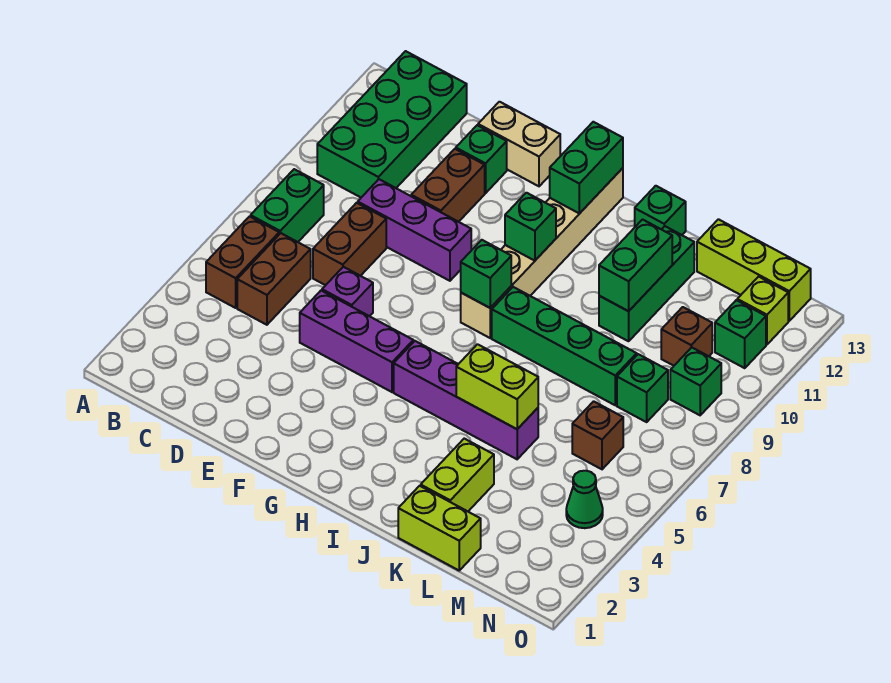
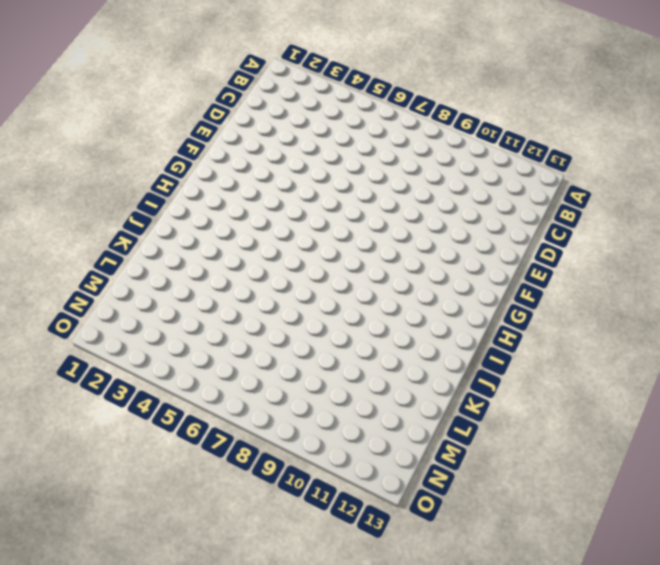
none -> brown 1x2 brick [206,216,279,308]
none -> green 1x2 brick [251,169,324,242]
none -> green 2x4 brick [317,51,467,197]
none -> brown 1x2 brick [237,233,311,325]

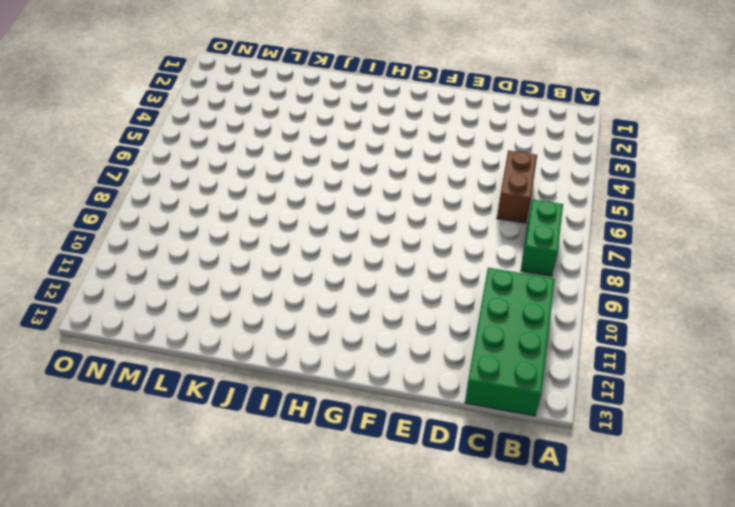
none -> brown 1x2 brick [206,216,279,308]
none -> brown 1x2 brick [313,203,386,285]
none -> purple 1x3 brick [358,179,471,281]
none -> purple 1x3 brick [300,291,413,392]

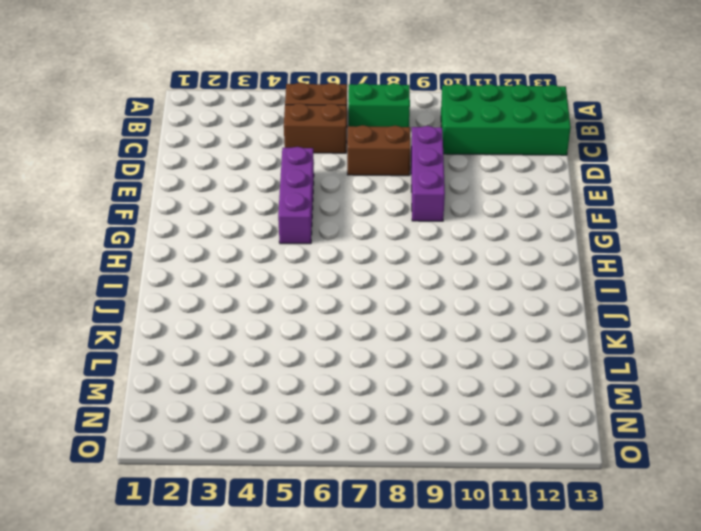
none -> purple 1x1 brick [322,267,373,316]
none -> brown 1x2 brick [411,149,485,222]
none -> green 1x1 brick [456,125,507,193]
none -> tan 1x2 brick [478,102,560,186]

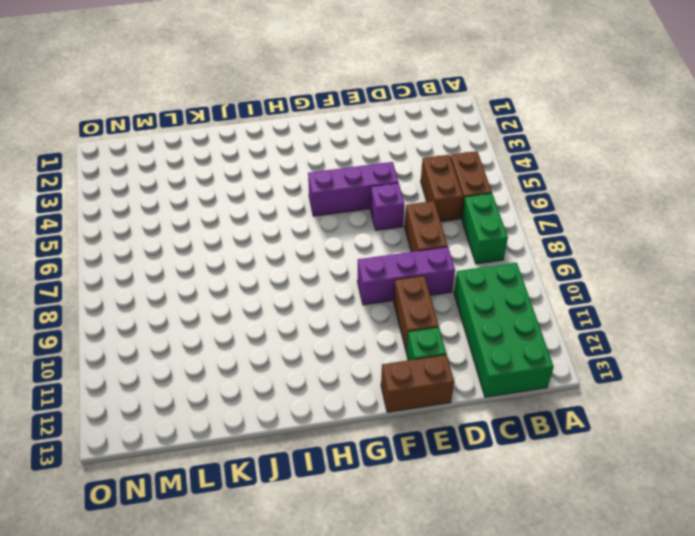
brown 1x2 brick [381,355,454,412] -> tan 1x2 brick [478,102,560,186]
none -> purple 1x4 brick [394,341,538,459]
none -> tan 1x6 brick [461,168,623,338]
none -> green 1x4 brick [492,287,637,405]
none -> green 1x1 brick [635,186,686,235]

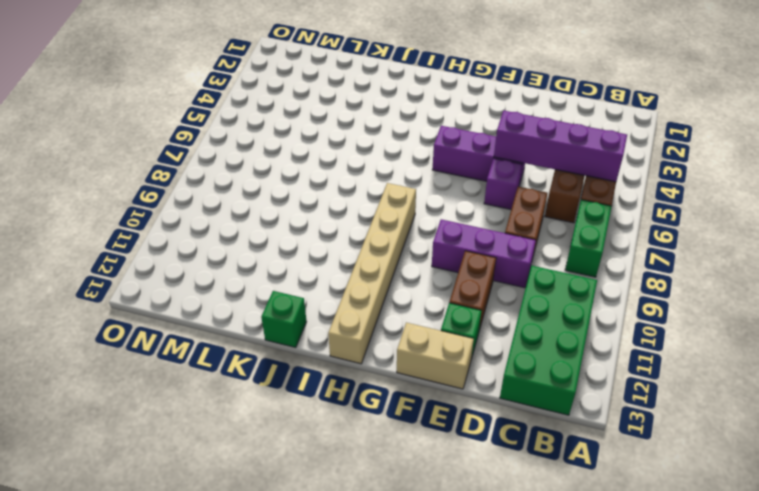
purple 1x4 brick [494,110,627,182] -> purple 1x4 brick moved to [394,341,538,459]
none -> green 1x4 brick [492,287,637,405]
none -> lime 1x2 brick [398,486,481,570]
none -> lime 1x2 brick [421,439,494,511]
none -> green 1x3 brick [599,226,694,341]

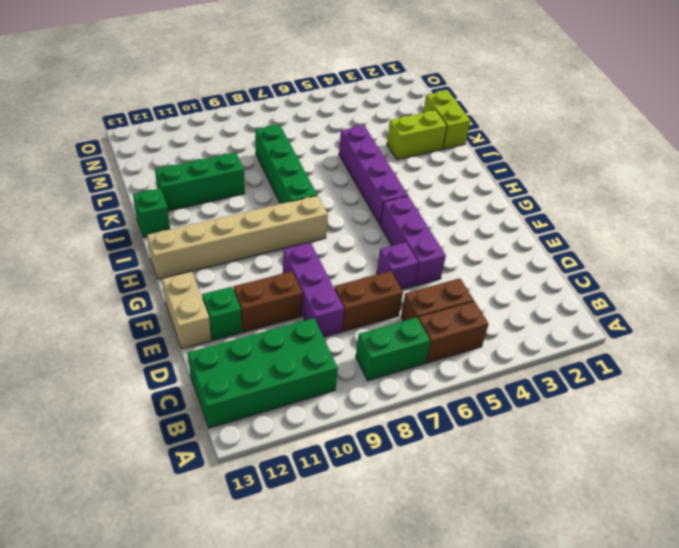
none -> lime 1x3 brick [697,219,811,321]
none -> brown 1x1 brick [572,401,623,469]
none -> green 1x1 brick [617,354,668,422]
none -> brown 1x1 brick [661,307,712,366]

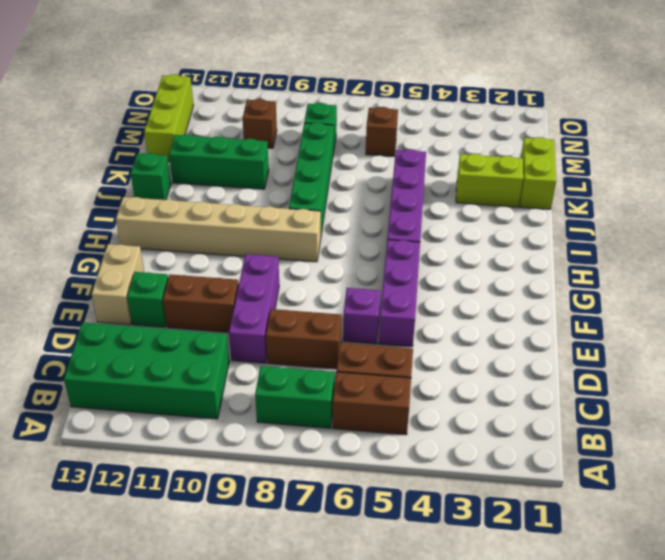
none -> green 1x1 cone [566,471,603,528]
none -> green 1x1 brick [670,347,721,415]
none -> green 1x1 brick [715,300,766,368]
none -> lime 1x1 brick [737,277,788,345]

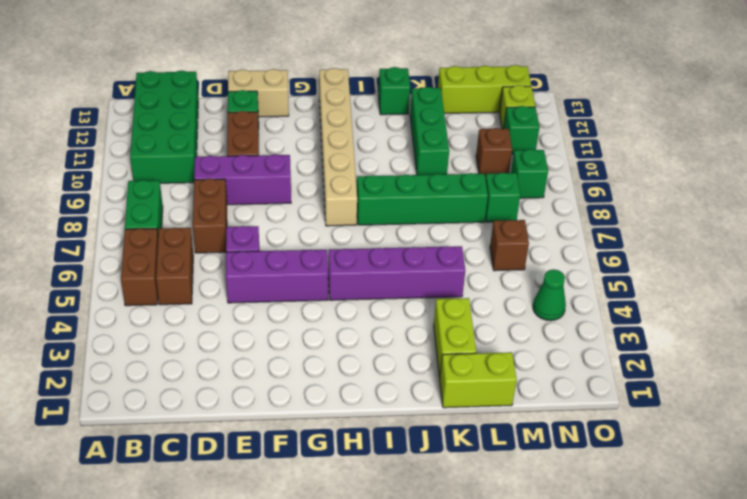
none -> green 1x1 brick [461,240,511,308]
none -> green 1x1 brick [505,193,556,261]
none -> green 1x2 brick [550,122,623,214]
none -> lime 1x2 brick [456,344,538,429]

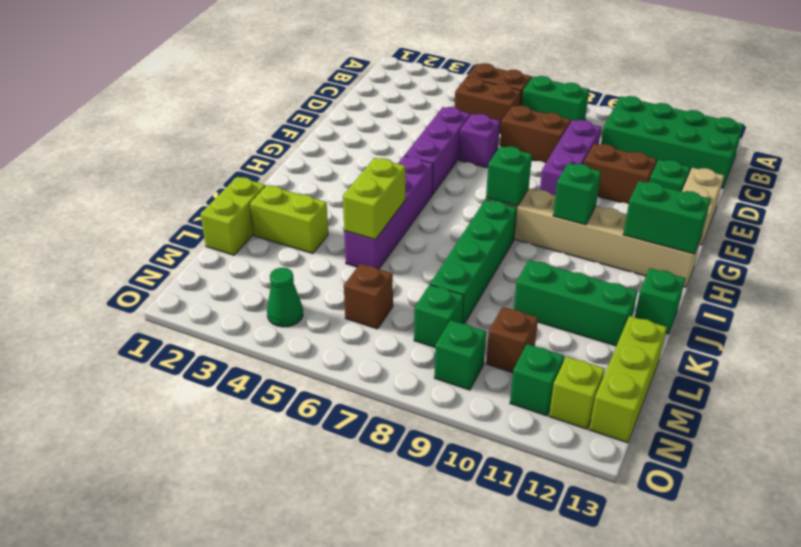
none -> green 1x2 brick [599,220,672,311]

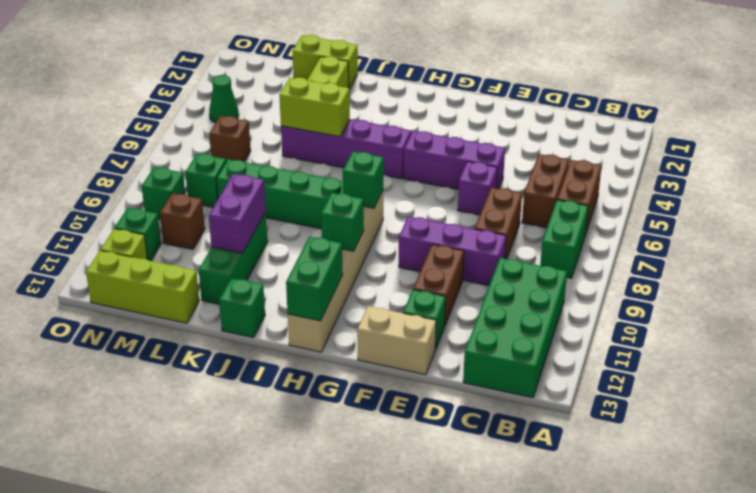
purple 1x2 brick [209,174,266,253] -> green 1x2 brick [599,220,672,311]

